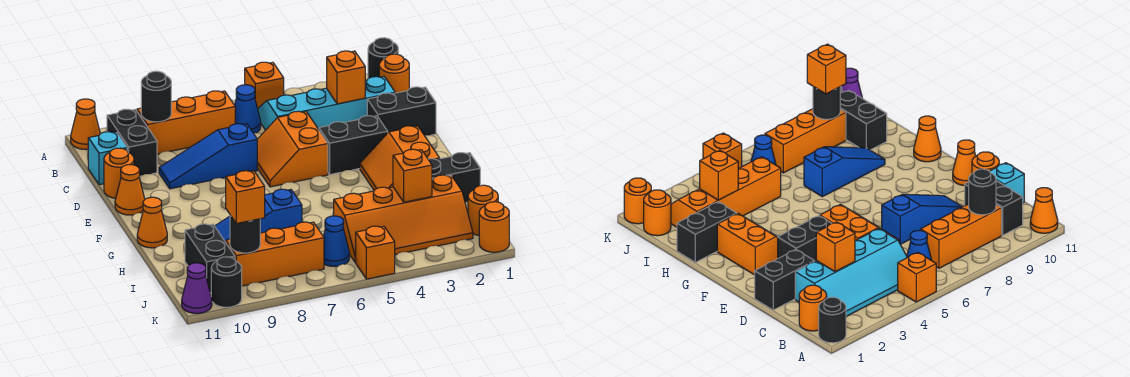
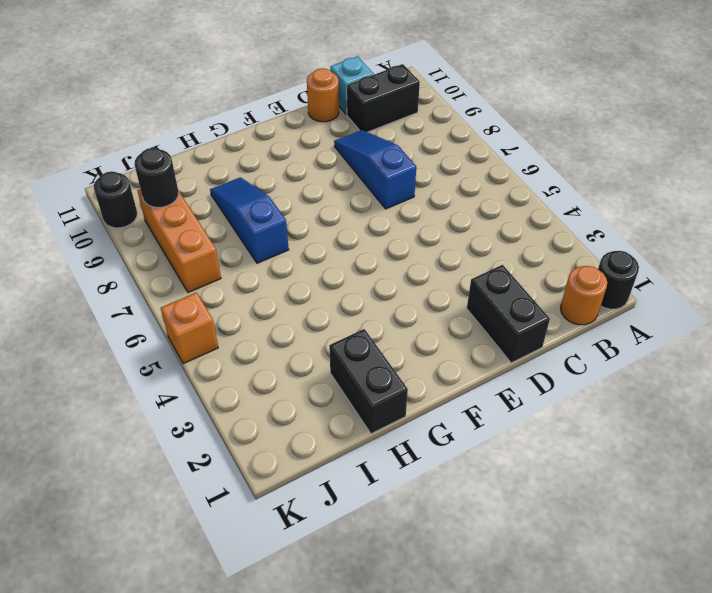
none -> orange 1x1 brick [245,62,284,108]
none -> orange 1x1 cone [71,99,100,150]
none -> cyan 2x4 slope [258,77,395,130]
none -> blue 1x1 cone [235,85,261,133]

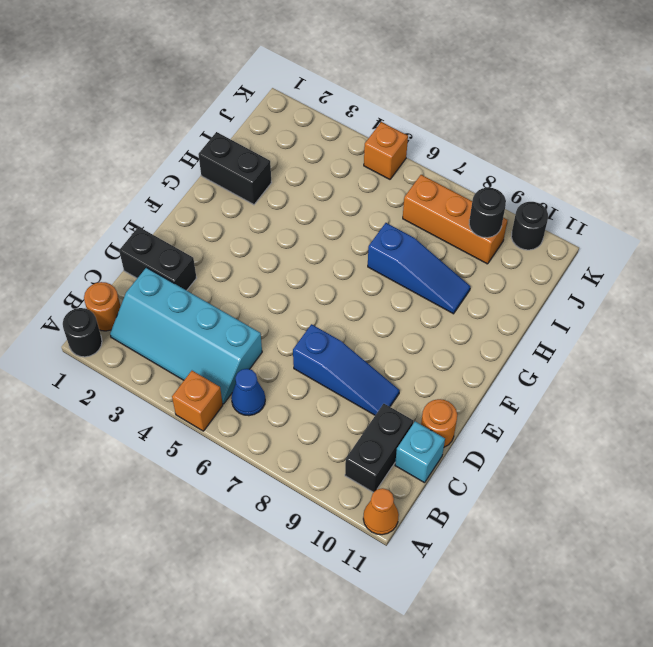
none -> orange 1x3 brick [137,91,235,154]
none -> orange 2x2 slope [257,111,328,187]
none -> black 1x2 brick [319,116,388,175]
none -> orange 1x1 cone [115,165,145,215]

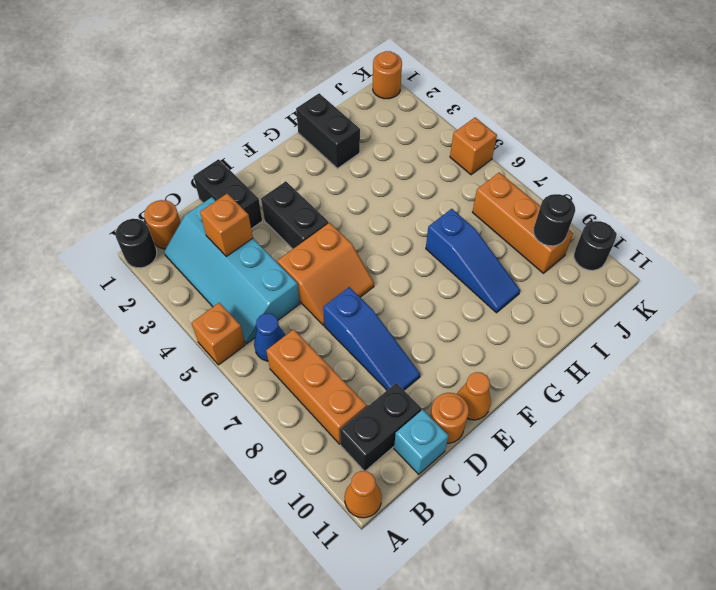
none -> orange 2x2 slope [360,126,440,190]
none -> orange 1x1 cone [137,197,167,248]
none -> orange 2x4 slope [334,175,473,262]
none -> black 1x2 brick [185,224,235,293]

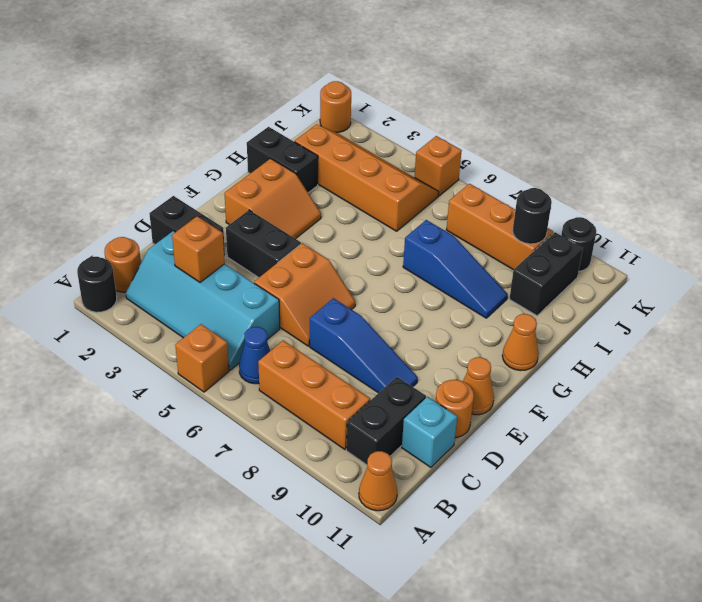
none -> orange 1x1 round brick [468,185,498,235]
none -> blue 1x1 cone [323,216,350,267]
none -> purple 1x1 cone [182,263,212,314]
none -> black 1x1 round brick [141,71,171,122]

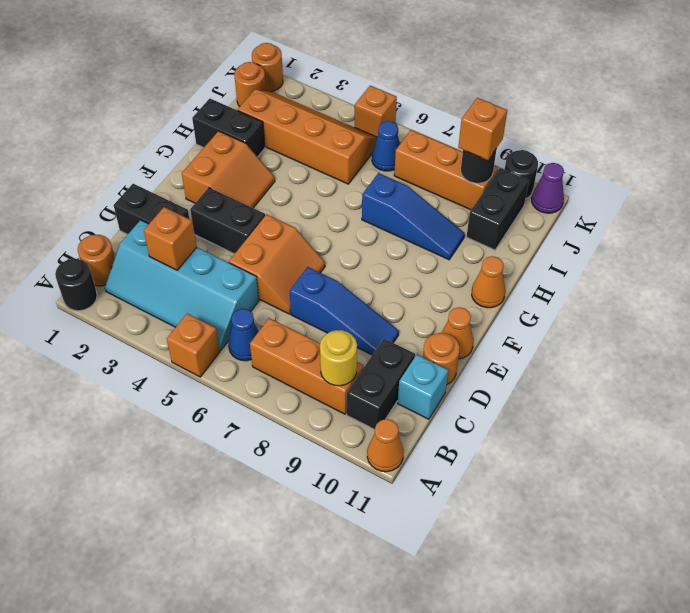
yellow 1x1 round brick [320,330,357,386] -> black 1x1 round brick [141,71,171,122]
none -> orange 1x1 brick [393,149,432,202]

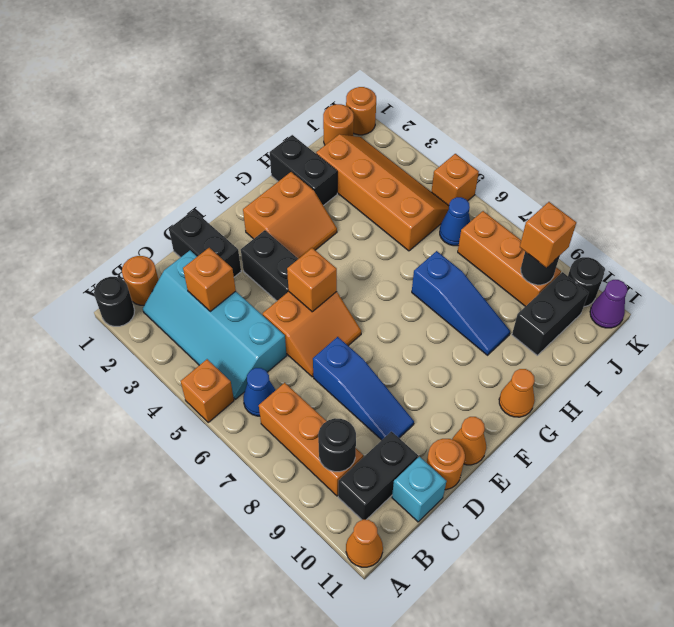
orange 1x1 brick [287,248,337,312] -> orange 1x1 brick moved to [393,149,432,202]

